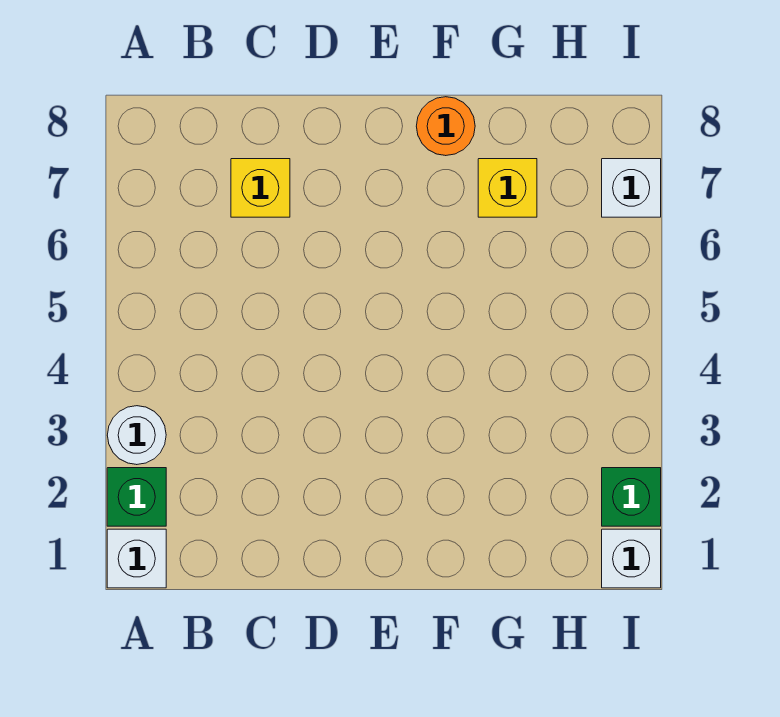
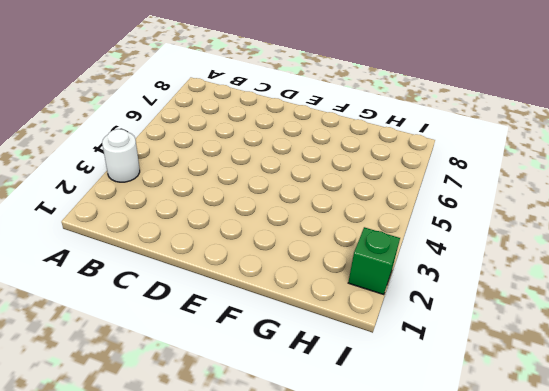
none -> white 1x1 brick [107,529,166,588]
none -> green 1x1 brick [107,468,166,526]

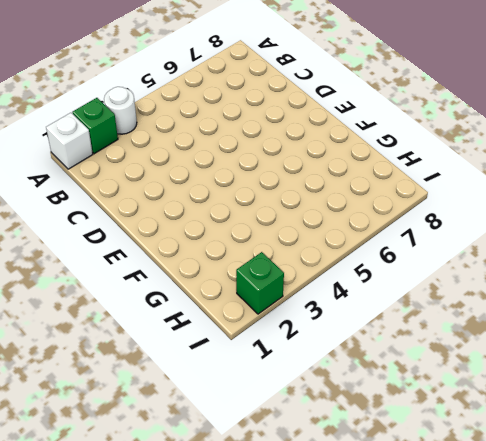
none -> yellow 1x1 brick [231,159,290,217]
none -> orange 1x1 round brick [416,97,475,156]

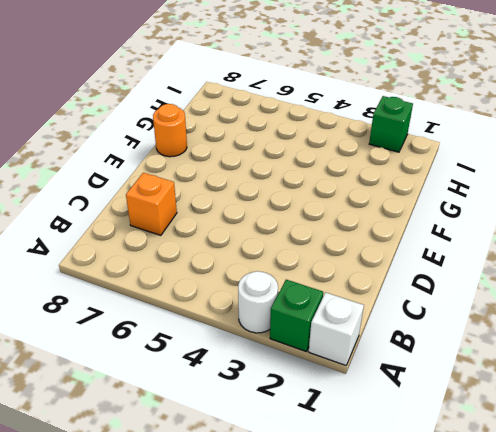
orange 1x1 brick [126,173,177,235] -> yellow 1x1 brick [231,159,290,217]
none -> yellow 1x1 brick [478,159,537,217]
none -> white 1x1 brick [602,529,661,588]

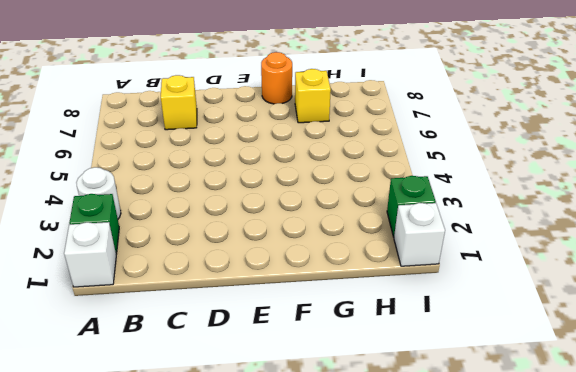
none -> white 1x1 brick [602,159,661,217]

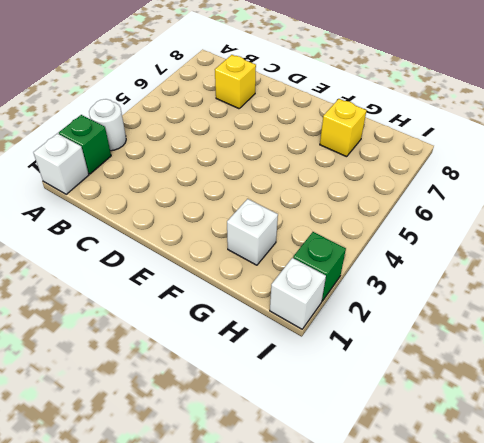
white 1x1 brick [227,199,278,265] -> white 1x1 brick moved to [602,159,661,217]
none -> orange 1x1 round brick [416,97,475,156]

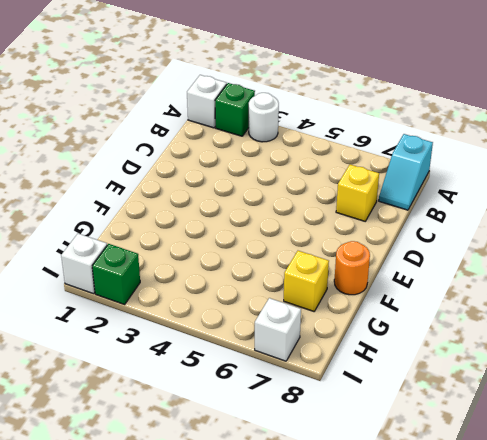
cyan 1x2 slope [379,134,433,210] -> none

